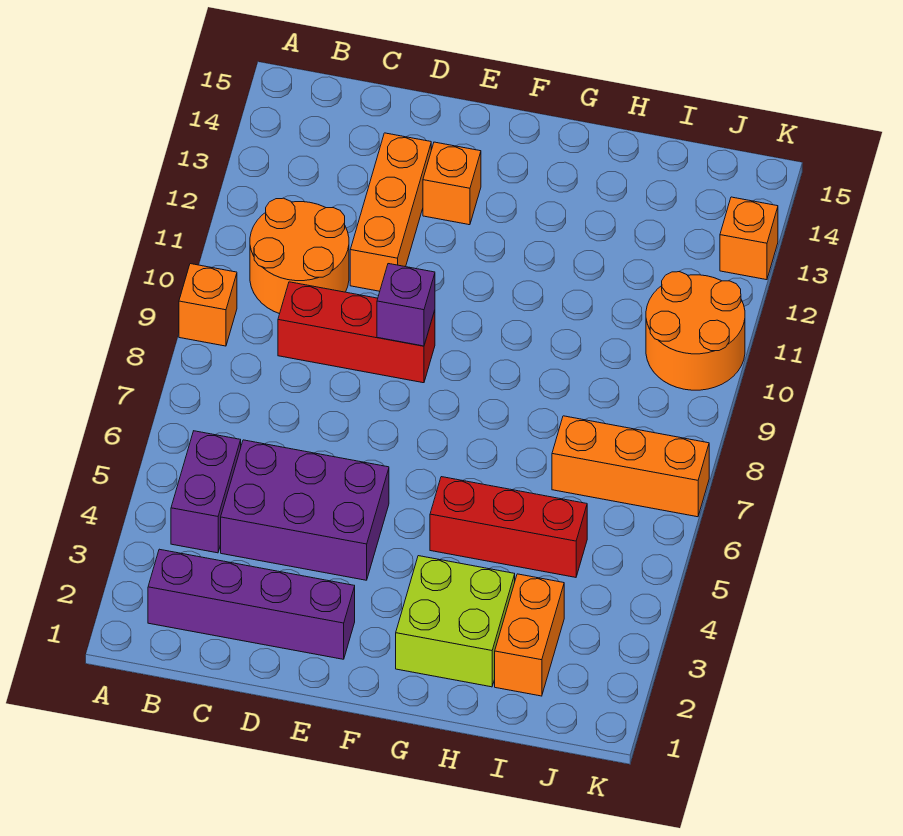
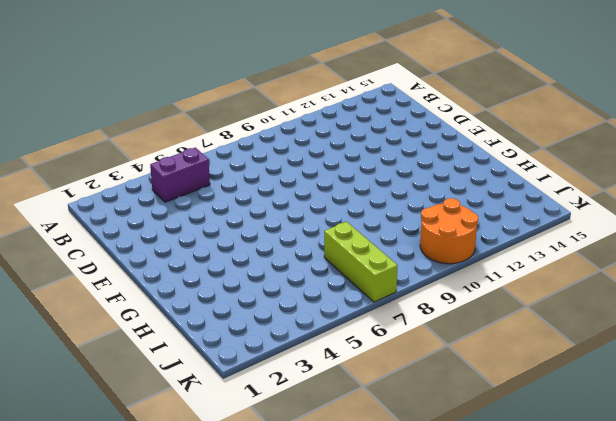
lime 1x3 brick [324,222,398,302] -> orange 1x3 brick [552,416,709,517]
none -> orange 1x1 brick [179,264,237,346]
none -> purple 1x4 brick [148,549,355,659]
none -> orange 2x2 round brick [250,198,349,314]

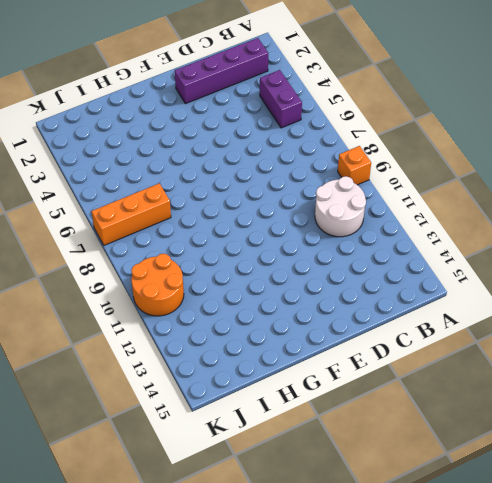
white 2x2 round brick [315,176,366,237] -> orange 2x2 round brick [250,198,349,314]
none -> purple 2x3 brick [221,440,389,580]
none -> red 1x3 brick [278,282,435,383]
none -> orange 1x3 brick [350,133,431,291]

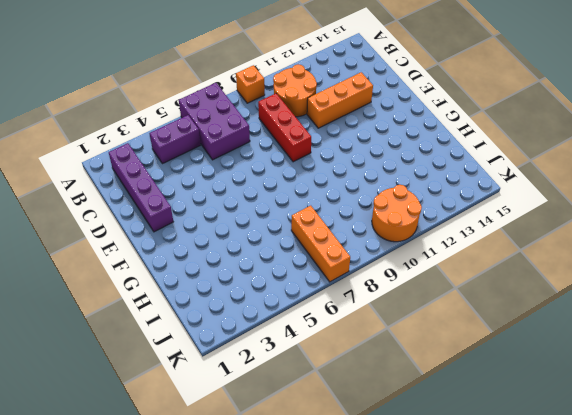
purple 2x3 brick [179,83,250,160] -> purple 2x3 brick moved to [221,440,389,580]
none -> orange 1x1 brick [423,142,481,225]
none -> lime 2x2 brick [396,556,515,687]
none -> red 1x3 brick [430,477,587,577]

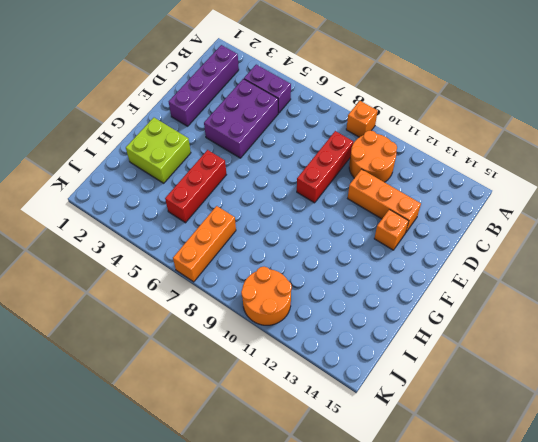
none -> orange 1x2 brick [495,574,564,696]
none -> orange 1x1 brick [720,197,778,280]
none -> purple 1x1 brick [377,264,435,346]

